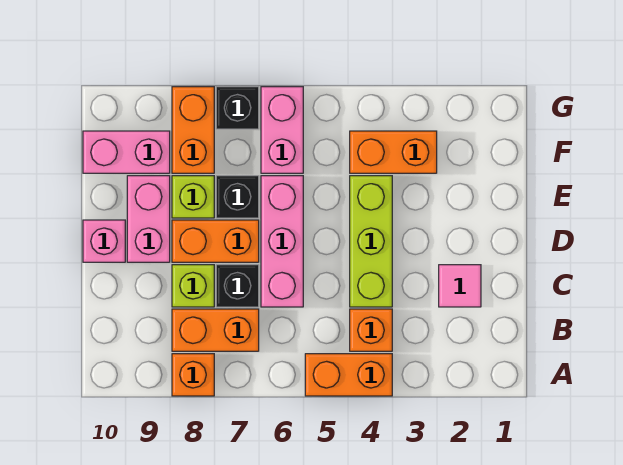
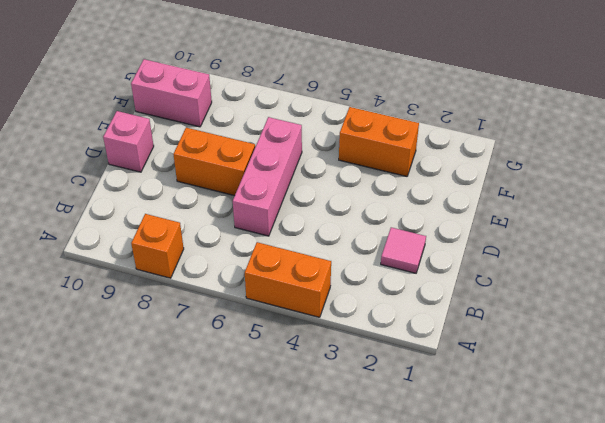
none -> orange 1x1 brick [350,309,392,351]
none -> orange 1x2 brick [172,309,259,351]
none -> lime 1x3 brick [350,176,392,307]

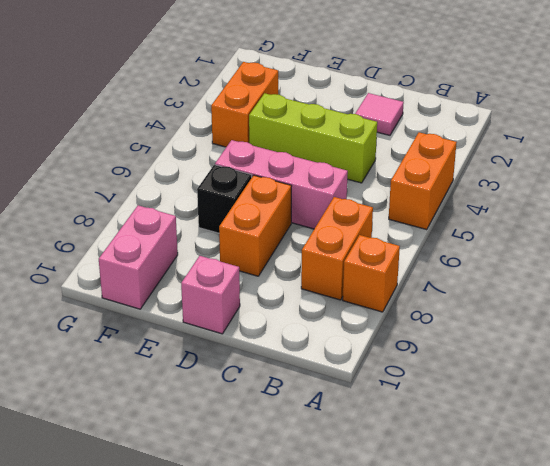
none -> orange 1x1 brick [350,309,392,351]
none -> black 1x1 brick [216,265,259,307]
none -> lime 1x1 brick [172,265,214,307]

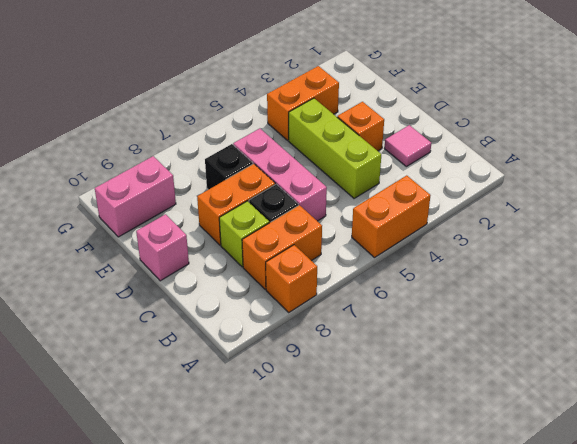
orange 1x1 brick [337,102,384,151] -> orange 1x1 brick moved to [350,309,392,351]
none -> pink 1x2 brick [127,176,170,262]
none -> lime 1x1 brick [172,176,214,218]
none -> pink 1x2 brick [261,87,303,173]

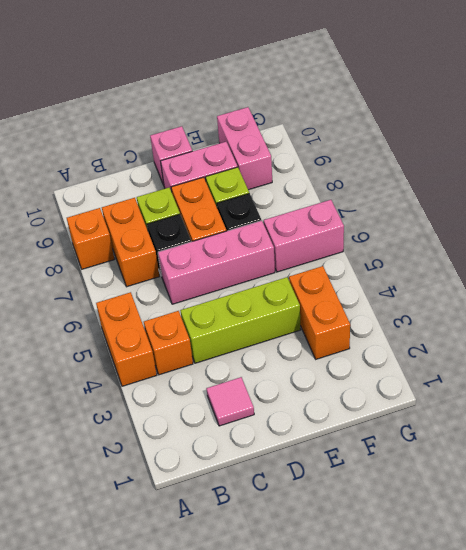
none -> orange 1x2 brick [172,87,214,173]
none -> black 1x1 brick [216,87,259,129]

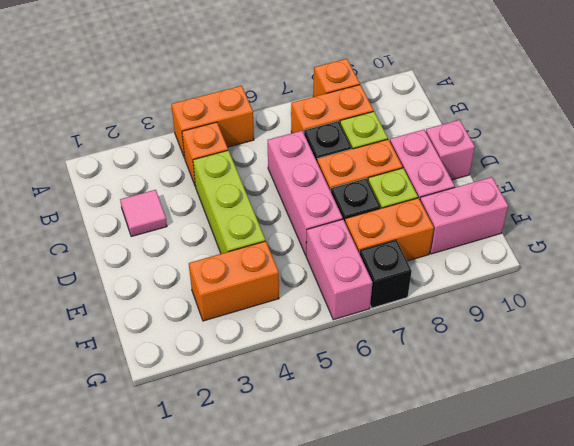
orange 1x2 brick [345,198,434,261] -> orange 1x2 brick turned to [172,87,214,173]

